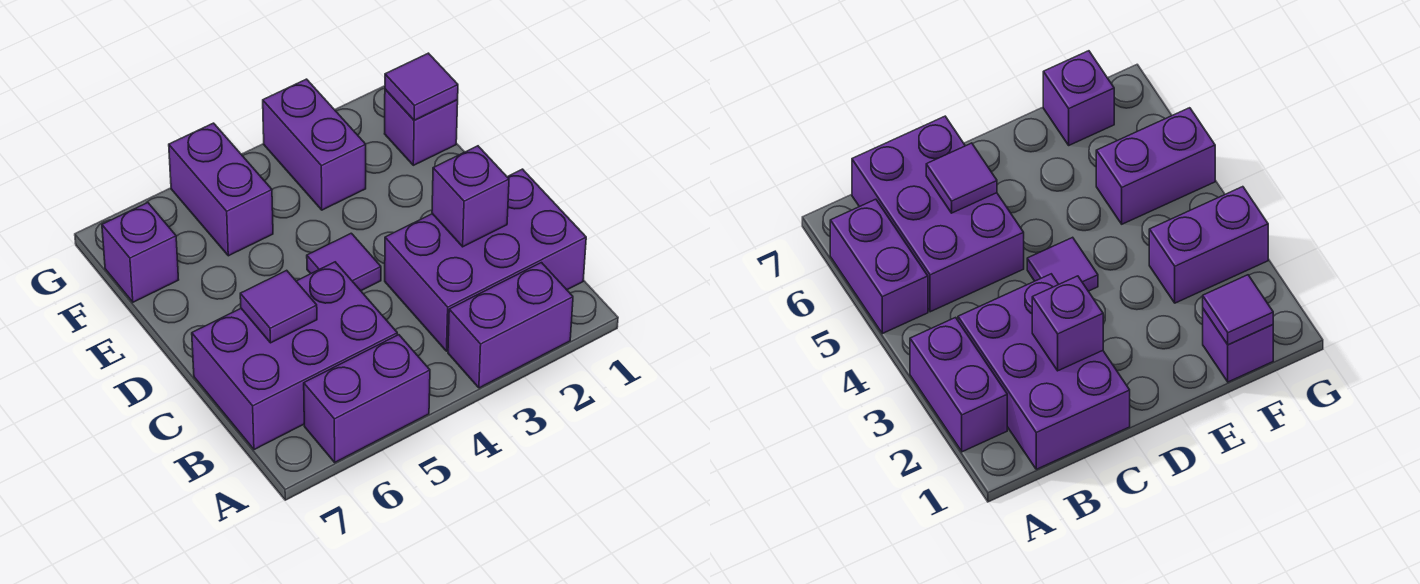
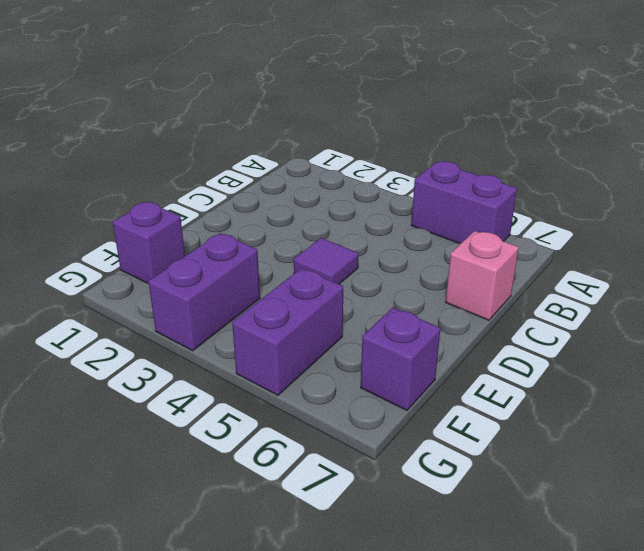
pink 1x1 brick [446,231,519,320] -> purple 2x3 brick [192,262,397,450]
none -> purple 1x2 brick [448,263,573,388]
none -> purple 2x3 brick [385,169,586,351]
none -> purple 1x1 brick [432,146,509,247]

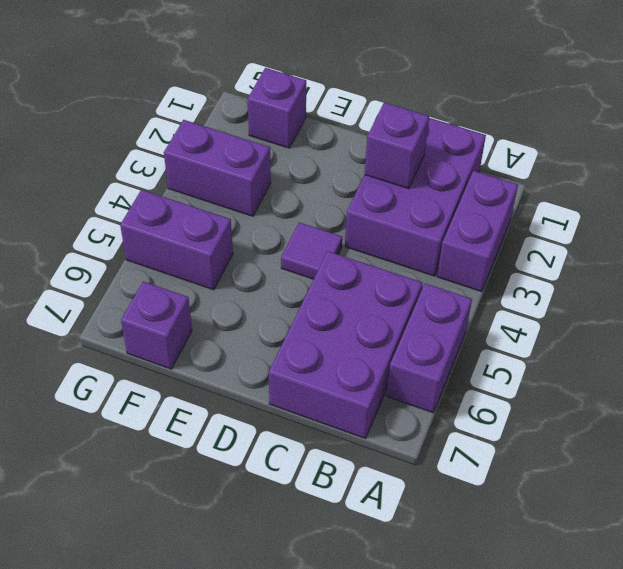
none -> purple 1x1 tile [240,270,317,343]
none -> purple 1x1 tile [385,53,458,120]

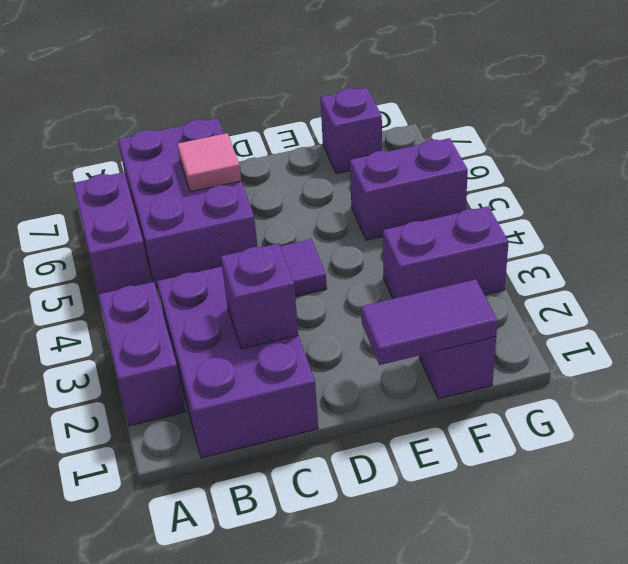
pink 1x1 tile [177,133,241,192] -> purple 1x1 tile [240,270,317,343]
purple 1x2 tile [361,279,498,365] -> purple 1x1 tile [385,53,458,120]

